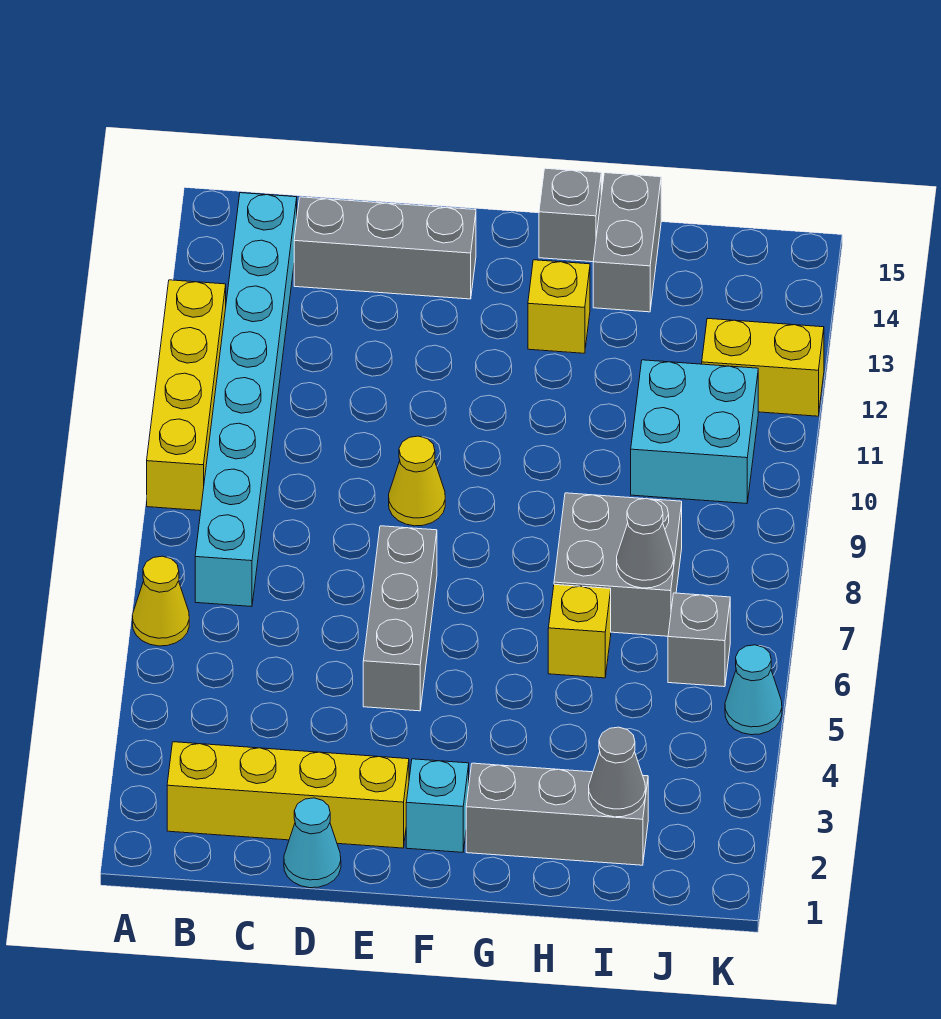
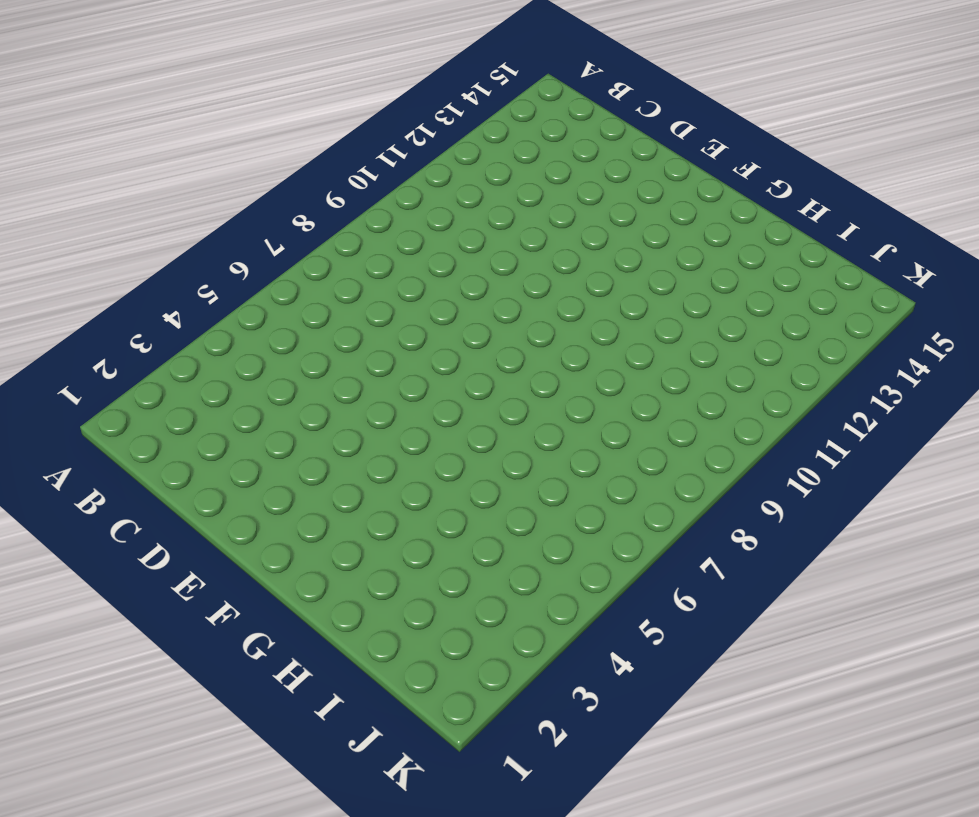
none -> yellow 1x1 cone [132,556,189,646]
none -> yellow 1x4 brick [147,280,226,511]
none -> yellow 1x4 brick [167,742,409,848]

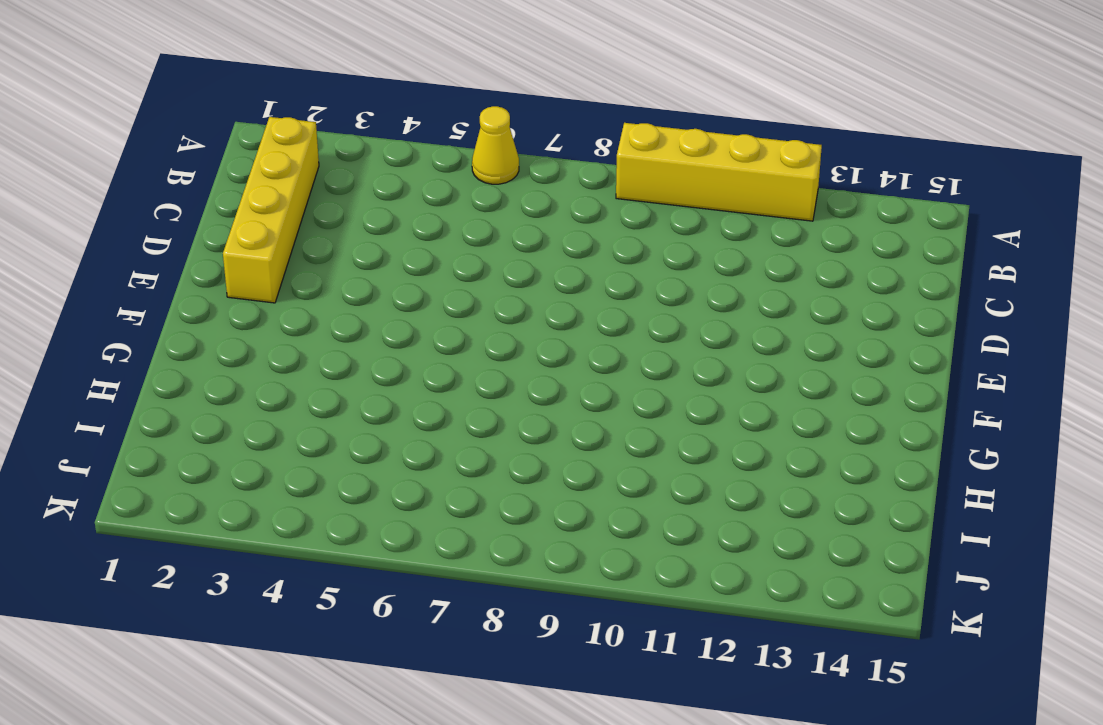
none -> cyan 1x8 brick [195,193,297,607]
none -> grey 1x3 brick [294,197,476,299]
none -> cyan 1x1 cone [284,798,341,888]

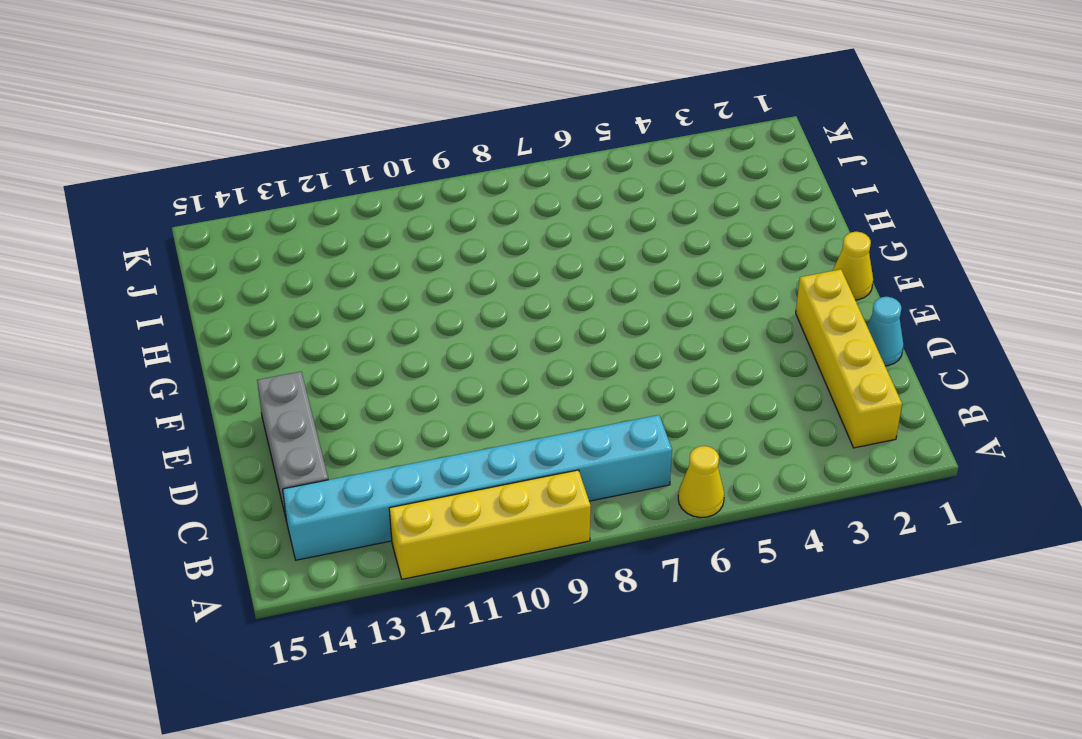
yellow 1x1 cone [833,232,873,300] -> yellow 1x1 cone moved to [389,436,445,526]
none -> grey 1x3 brick [363,526,437,711]
none -> cyan 1x1 brick [406,759,469,852]
none -> grey 1x3 brick [466,763,648,865]

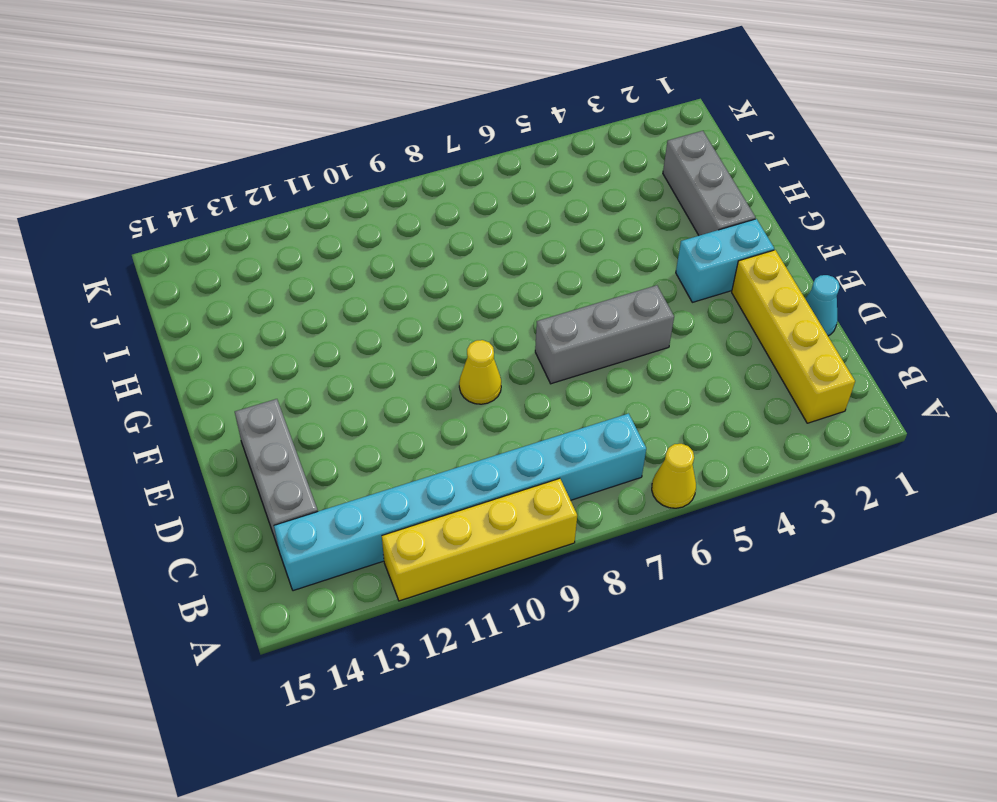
cyan 1x2 brick [676,219,774,302] -> cyan 1x1 brick [406,759,469,852]
none -> yellow 1x1 brick [528,260,590,353]
none -> grey 1x1 brick [539,168,601,262]
none -> yellow 1x1 brick [548,584,611,678]

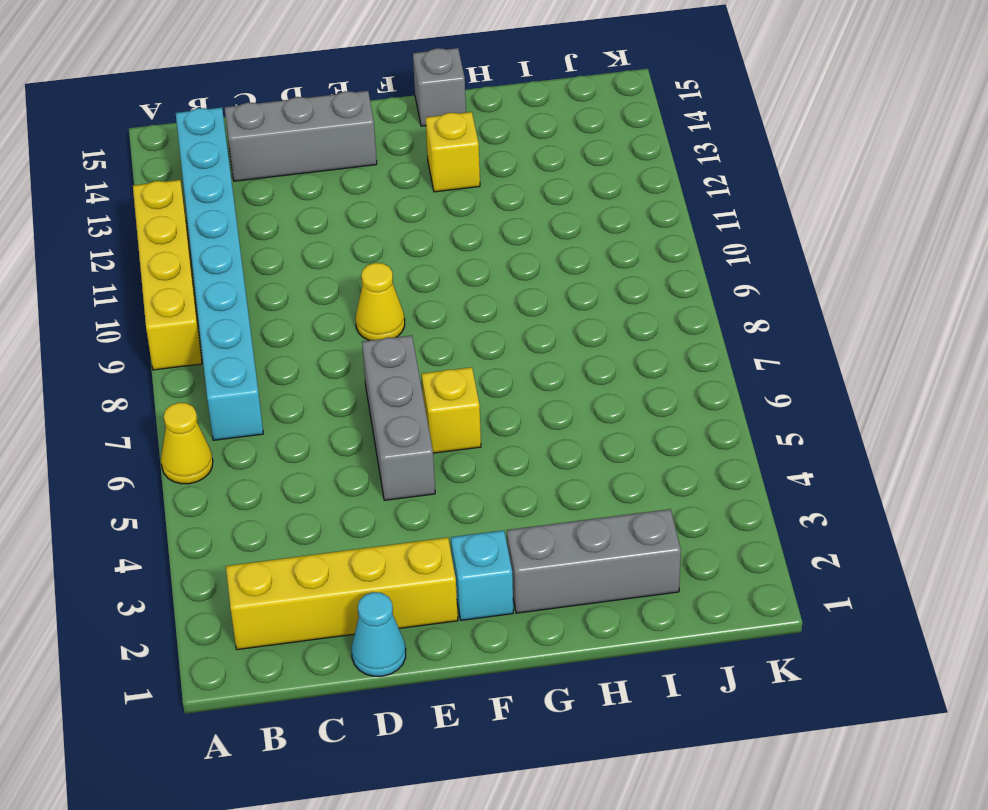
yellow 1x1 brick [422,367,481,453] -> yellow 1x1 brick moved to [548,584,611,678]
none -> grey 2x2 brick [554,493,682,636]
none -> grey 1x2 brick [593,173,661,312]
none -> cyan 2x2 brick [631,360,758,504]

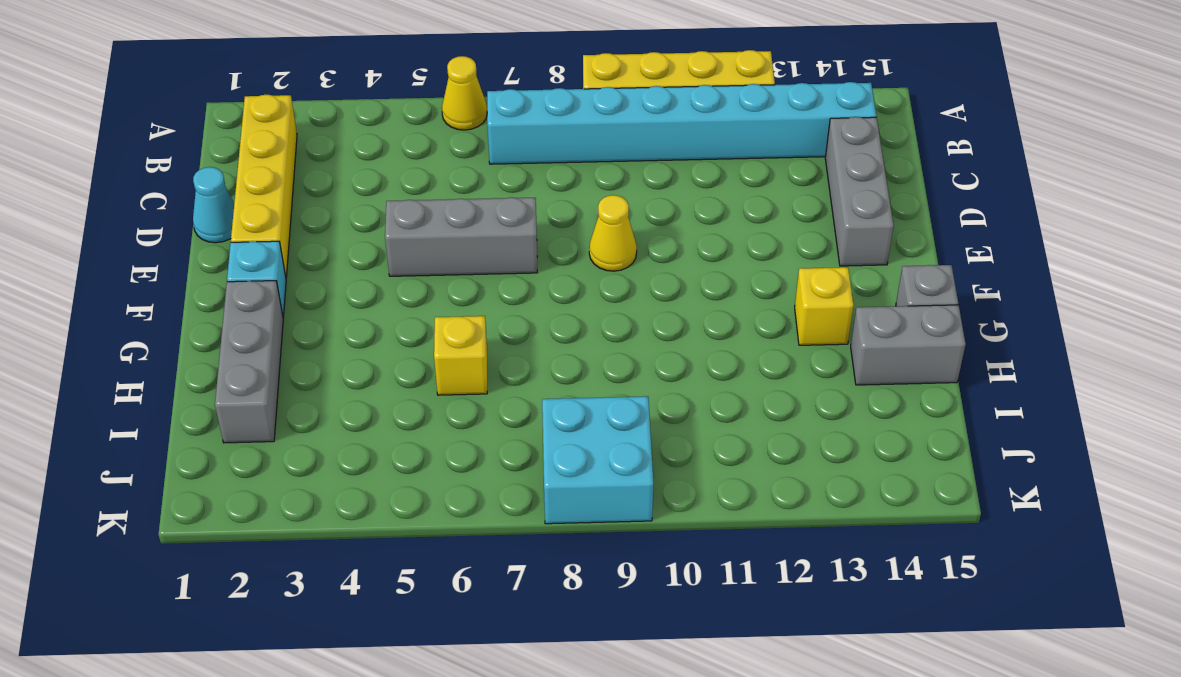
cyan 2x2 brick [542,396,653,524] -> cyan 2x2 brick moved to [631,360,758,504]
none -> grey 2x2 brick [554,493,682,636]
none -> grey 1x1 brick [668,593,730,687]
none -> yellow 1x2 brick [702,318,824,416]

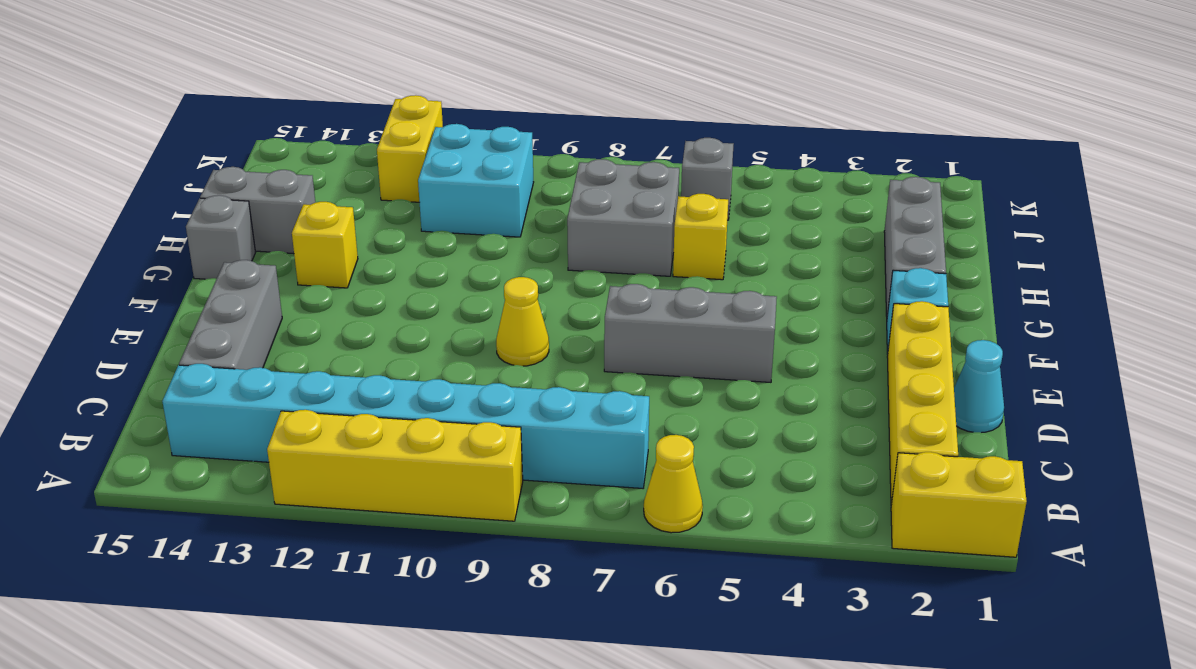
yellow 1x2 brick [891,452,1027,557] -> none
none -> cyan 1x1 cone [725,645,782,735]
none -> grey 1x1 cone [589,727,646,817]
none -> grey 1x1 cone [617,498,674,588]

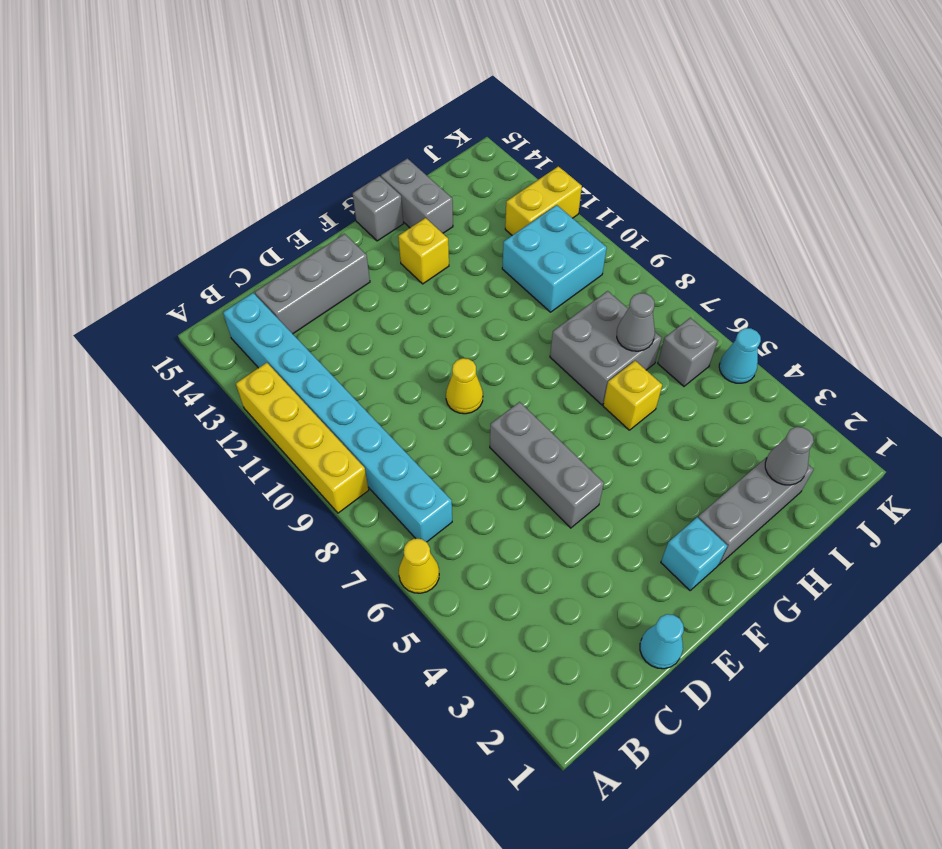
none -> yellow 1x4 brick [167,742,409,848]

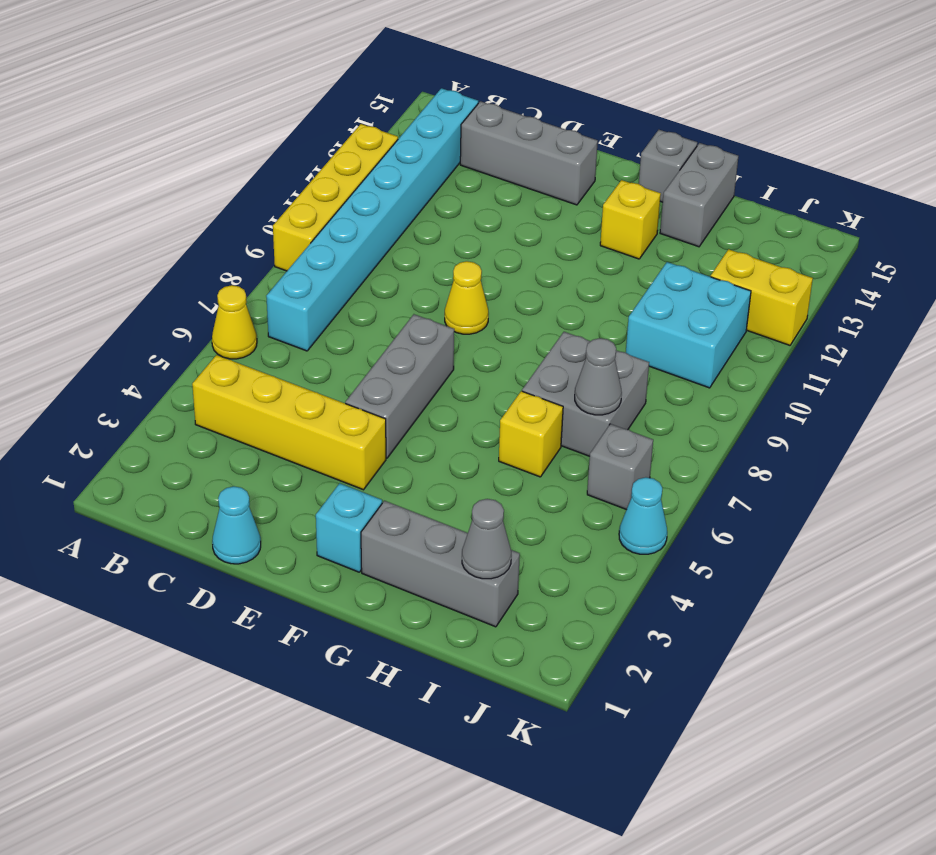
yellow 1x4 brick [192,355,386,490] -> yellow 1x4 brick moved to [167,742,409,848]

